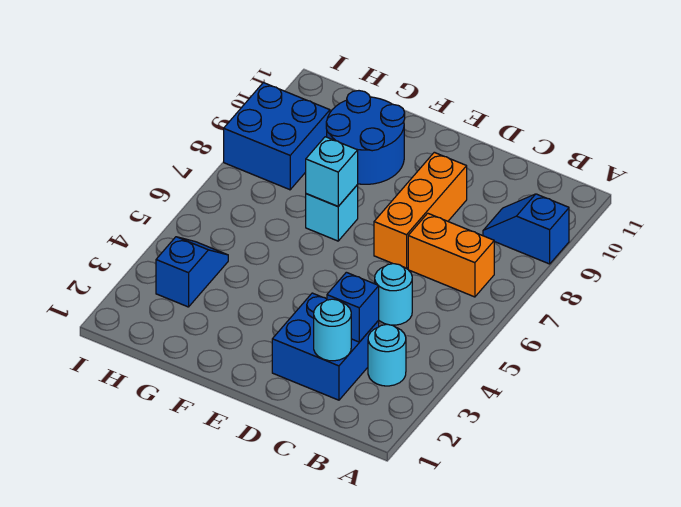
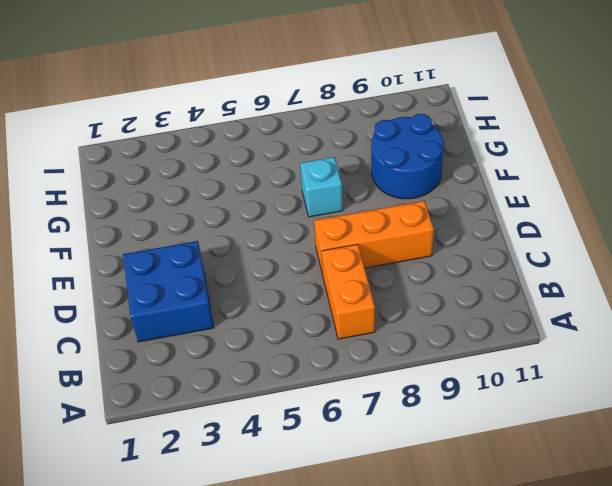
none -> blue 1x2 slope [483,194,569,264]
none -> cyan 1x1 round brick [368,324,406,386]
none -> cyan 1x1 round brick [375,264,412,325]

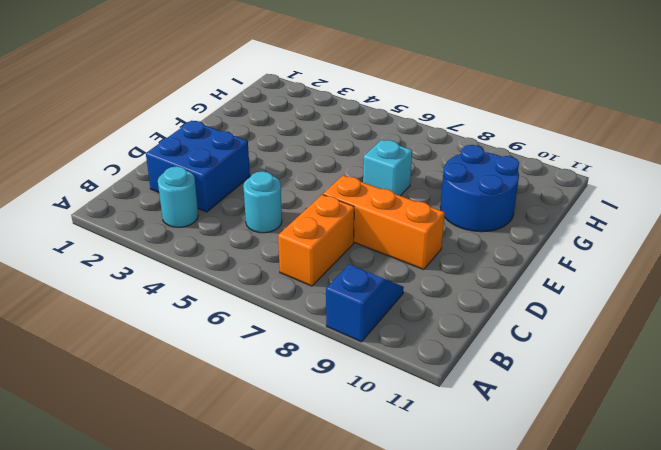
none -> blue 1x2 slope [156,237,228,307]
none -> blue 2x2 brick [224,83,330,190]
none -> cyan 1x1 round brick [314,299,351,361]

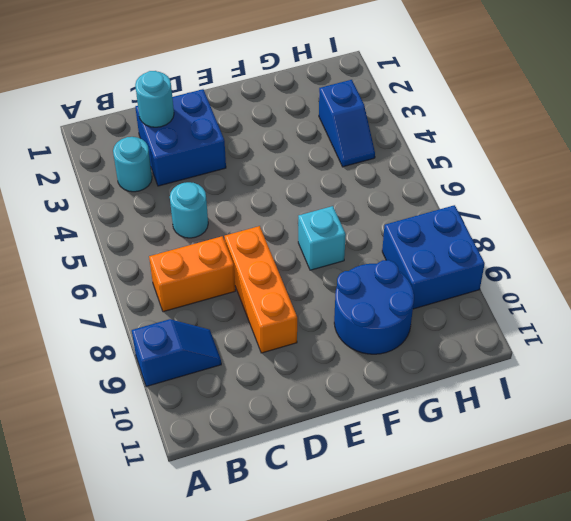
none -> blue 1x1 brick [327,272,379,342]
none -> cyan 1x1 brick [306,137,358,206]

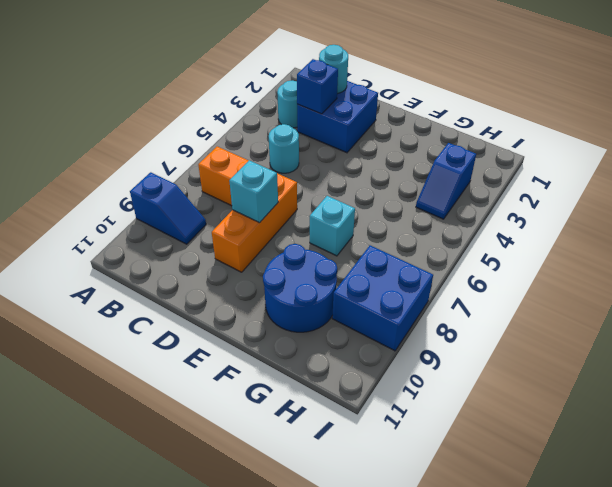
cyan 1x1 brick [229,160,278,223] -> cyan 1x1 brick moved to [306,137,358,206]

